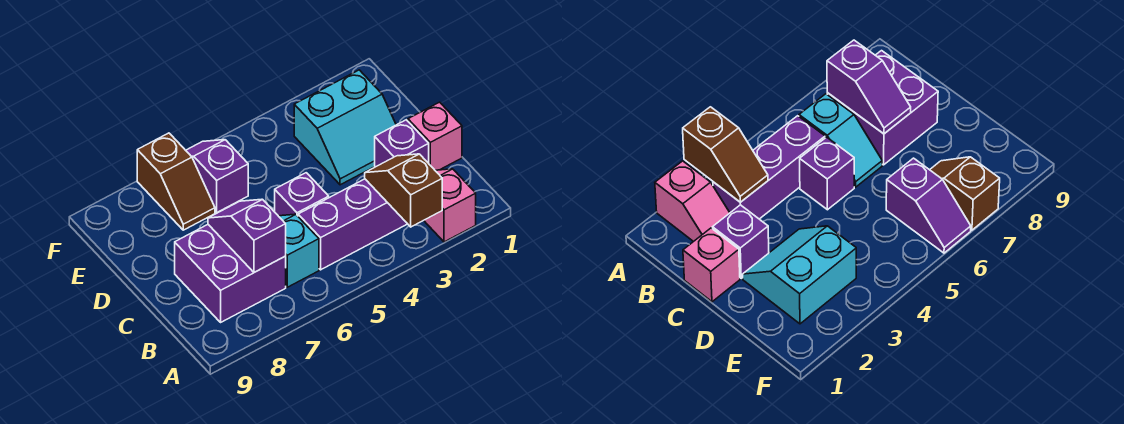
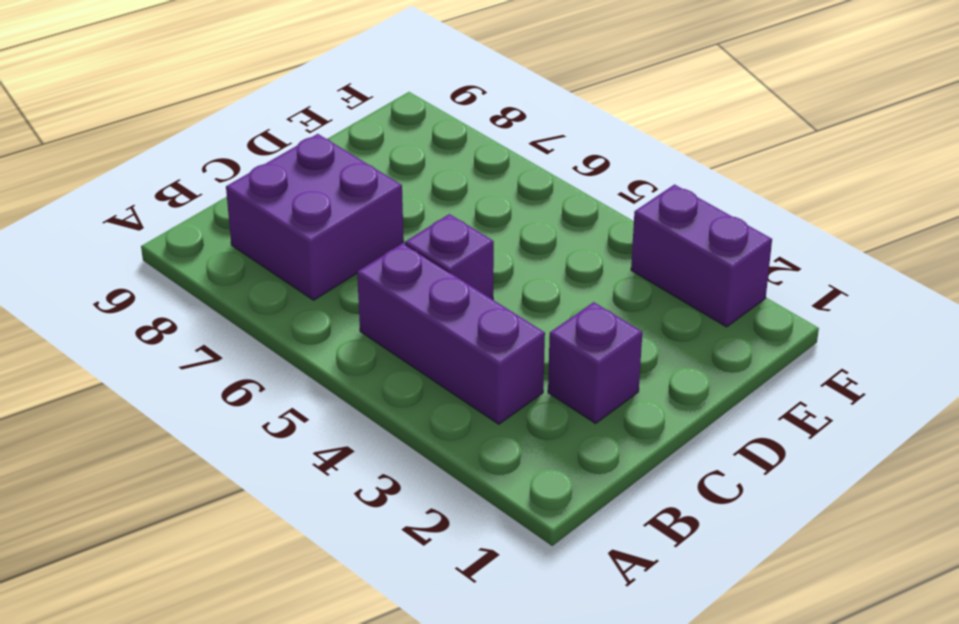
purple 1x2 brick [631,185,772,327] -> none
none -> pink 1x2 slope [424,169,476,242]
none -> cyan 1x2 slope [279,214,319,287]
none -> pink 1x1 brick [408,102,462,170]

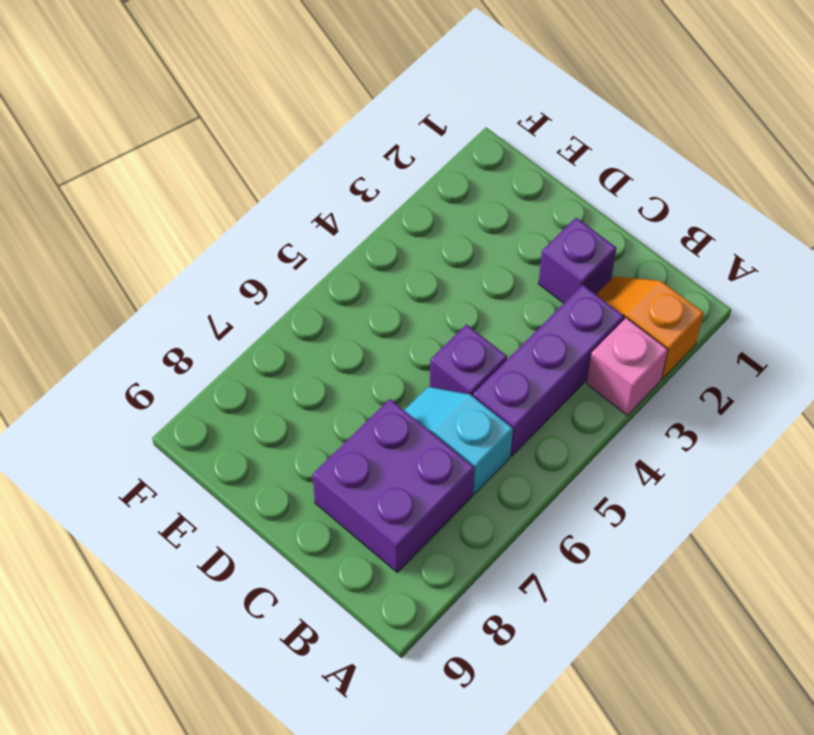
orange 1x2 slope [596,276,703,379] -> pink 1x2 slope [424,169,476,242]
pink 1x1 brick [587,318,668,415] -> pink 1x1 brick moved to [408,102,462,170]
none -> cyan 2x2 slope [294,70,396,185]
none -> purple 1x2 slope [186,140,248,212]
none -> brown 1x2 slope [137,133,215,230]

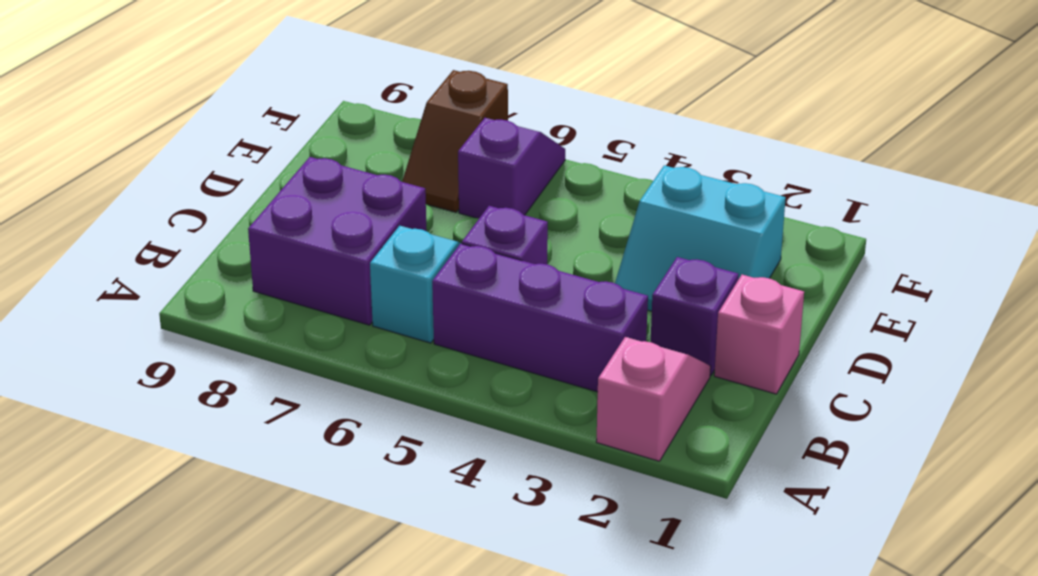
none -> brown 1x2 slope [365,154,442,227]
none -> purple 1x2 slope [208,199,286,272]

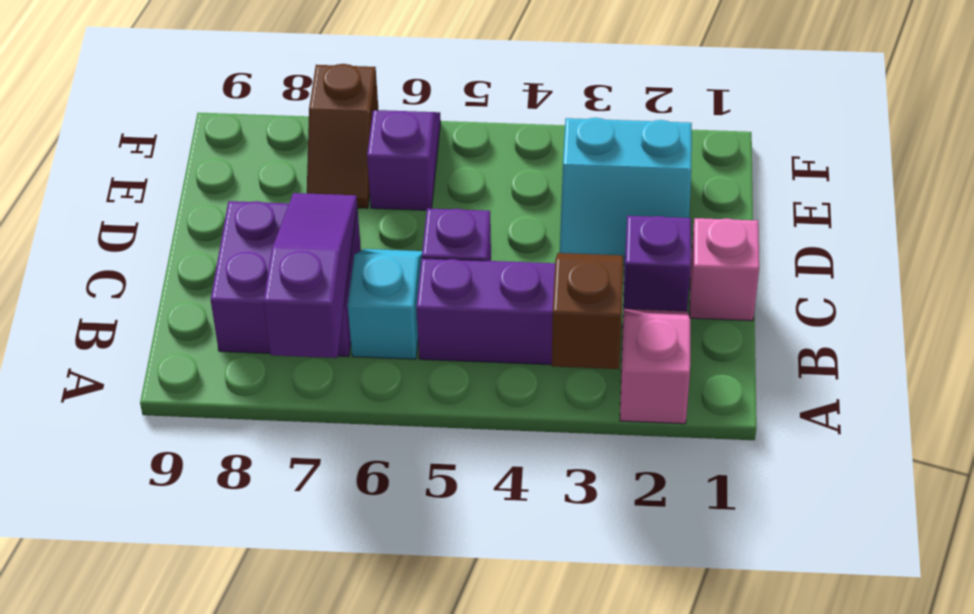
purple 1x3 slope [264,193,357,358] -> purple 1x2 slope [208,199,286,272]

